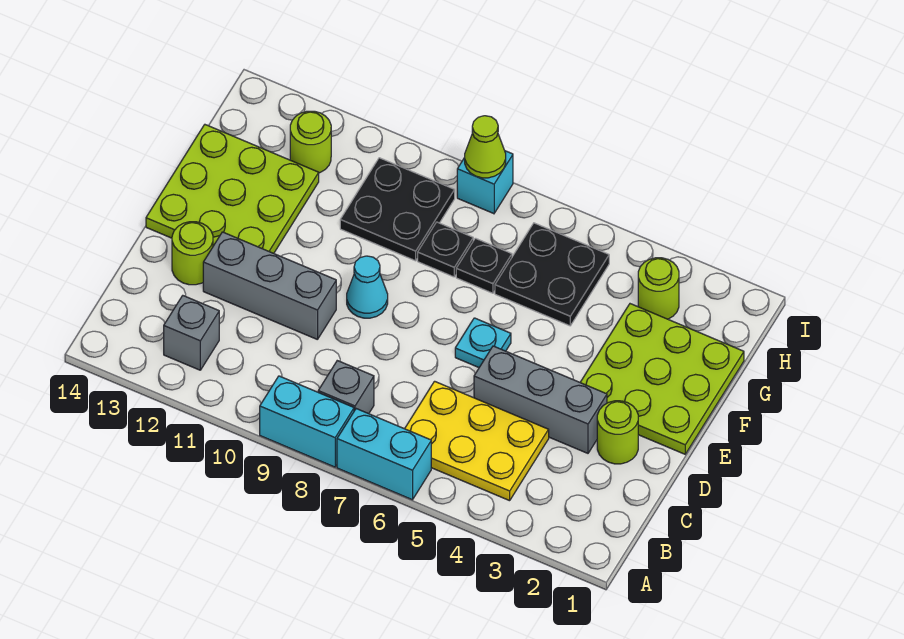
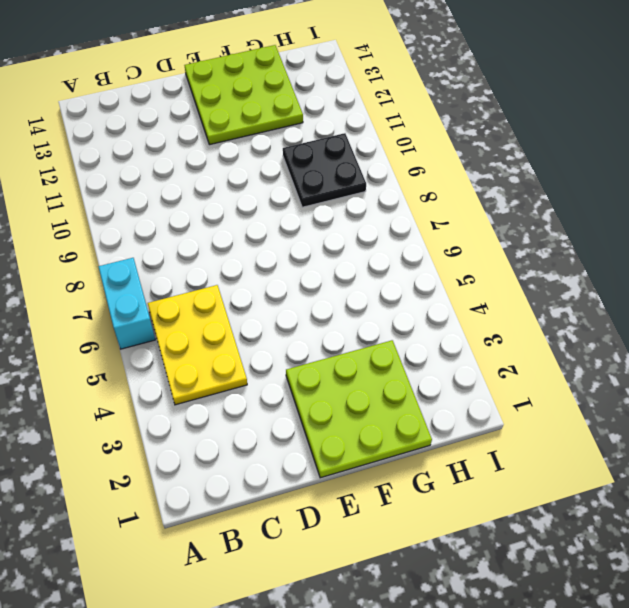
none -> cyan 1x2 brick [260,376,354,467]
none -> grey 1x1 brick [318,361,374,414]
none -> grey 1x1 brick [164,296,219,370]

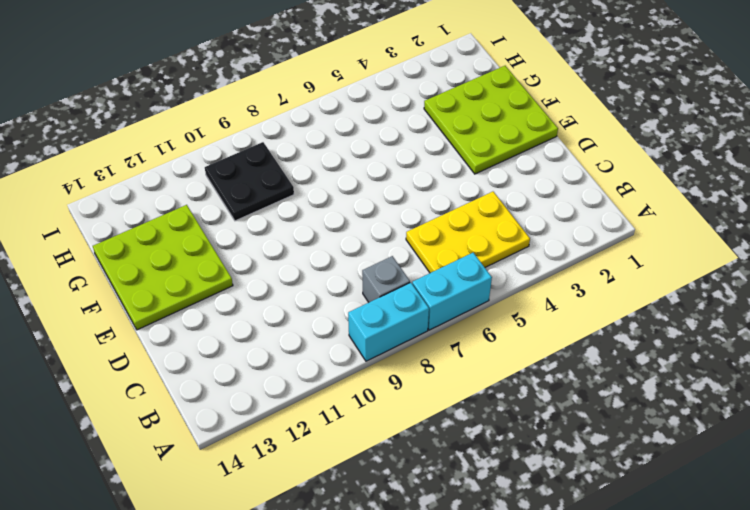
none -> grey 1x1 brick [164,296,219,370]
none -> lime 1x1 round brick [597,401,638,464]
none -> grey 1x3 brick [474,346,607,453]

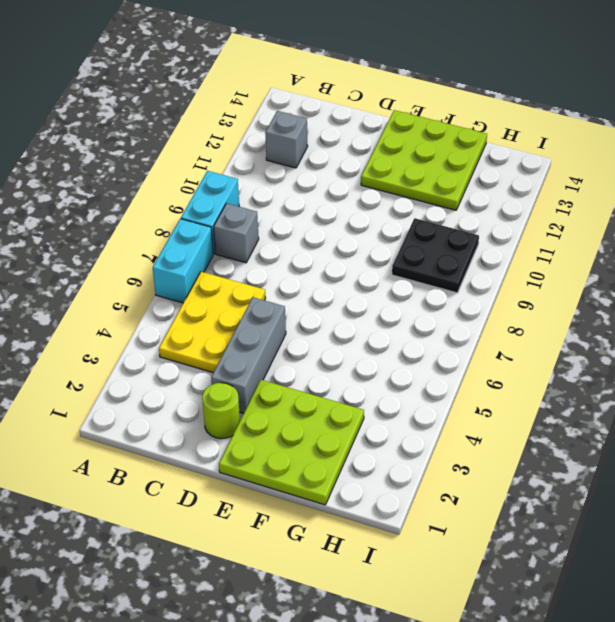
none -> grey 1x3 brick [203,232,336,340]
none -> lime 1x1 round brick [172,222,213,285]
none -> cyan 1x1 plate [455,318,511,367]

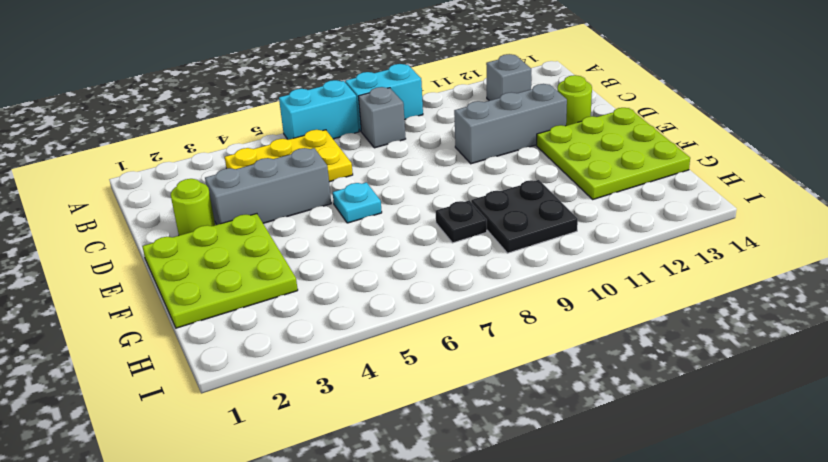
none -> cyan 1x1 cone [347,256,388,318]
none -> black 2x2 plate [495,223,609,326]
none -> black 1x1 plate [456,238,512,293]

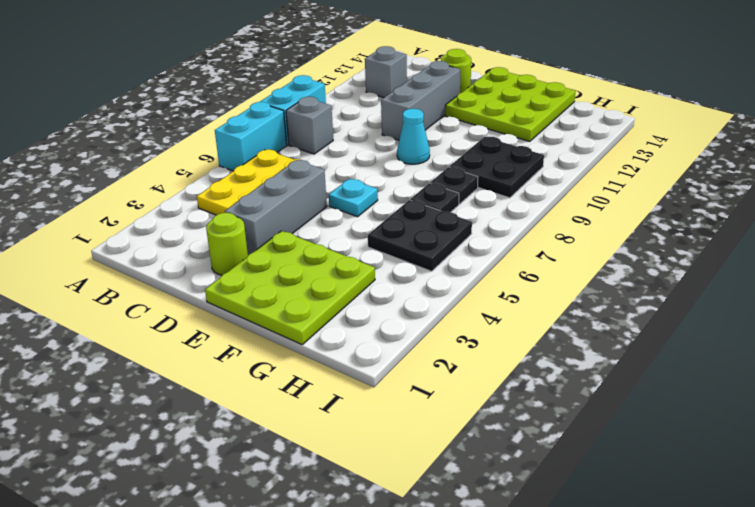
none -> lime 1x1 round brick [638,258,679,319]
none -> lime 1x1 round brick [290,111,331,173]
none -> cyan 1x1 brick [457,151,513,214]

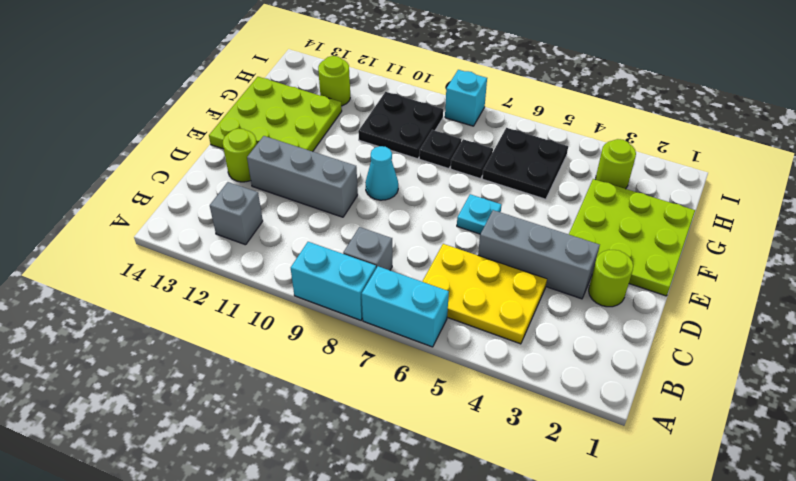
none -> lime 1x1 cone [465,116,506,178]

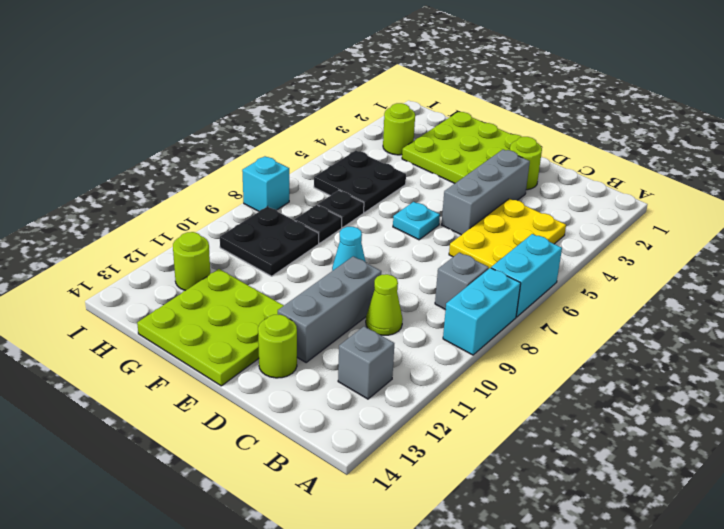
lime 1x1 cone [366,274,403,335] -> lime 1x1 cone moved to [465,116,506,178]

